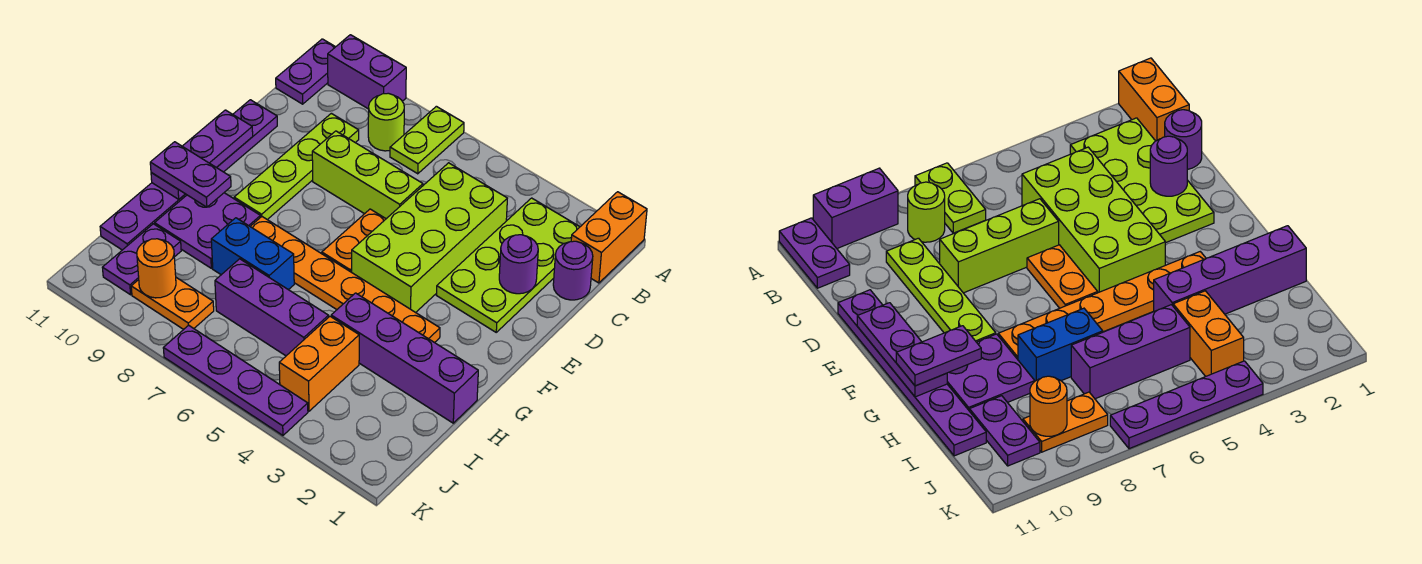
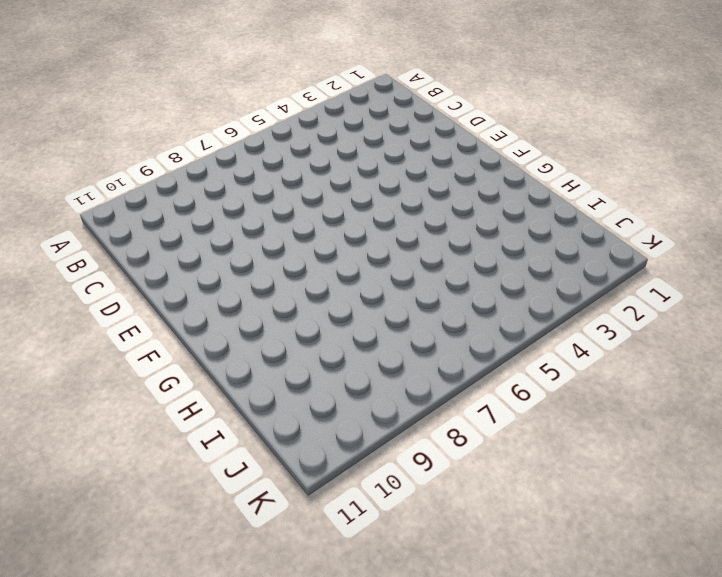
none -> orange 1x2 brick [571,192,647,283]
none -> lime 1x2 plate [390,106,464,174]
none -> purple 1x2 brick [328,35,406,109]

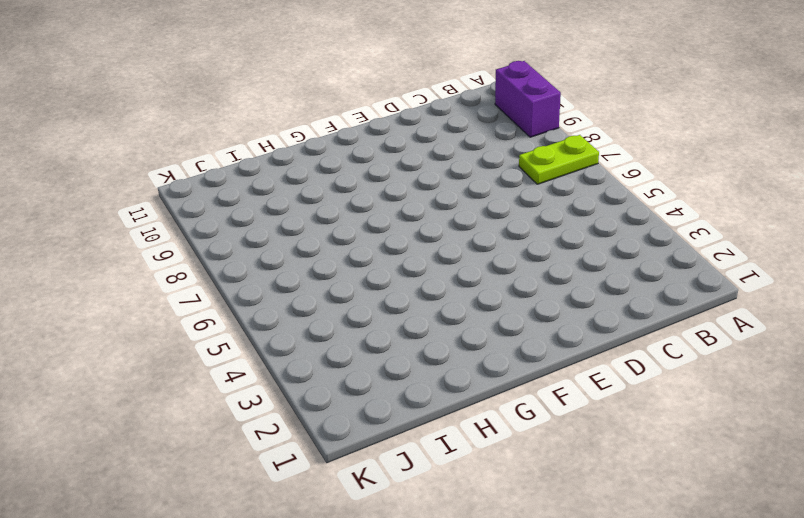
none -> orange 1x2 brick [571,192,647,283]
none -> purple 1x2 plate [276,39,335,104]
none -> lime 2x4 plate [437,198,579,332]

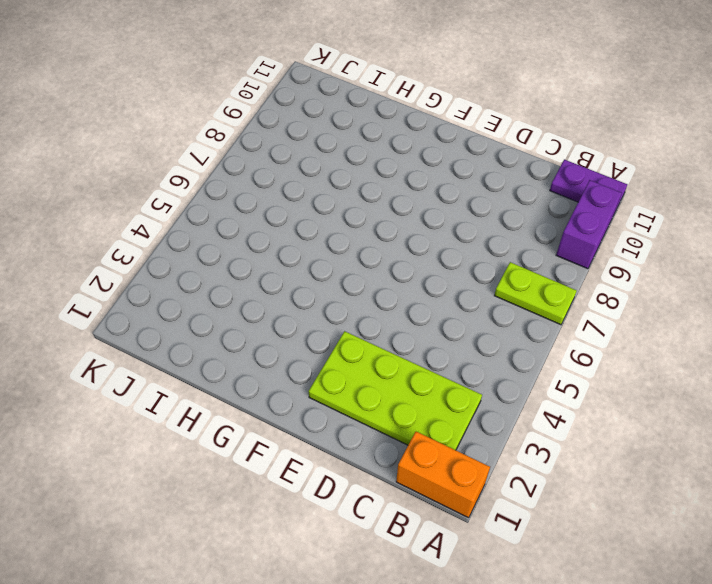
none -> lime 1x1 round brick [368,93,404,151]
none -> purple 1x1 round brick [553,241,593,300]
none -> lime 2x4 brick [352,163,507,313]

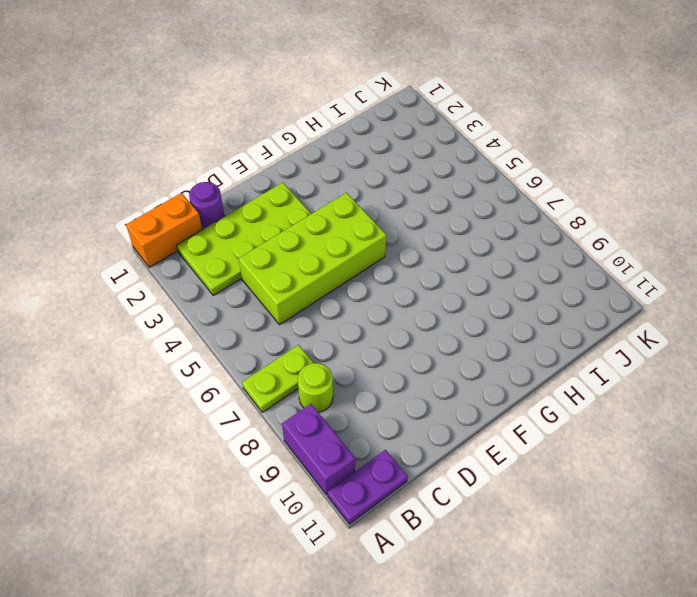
none -> lime 1x4 plate [234,113,359,220]
none -> lime 1x3 brick [312,131,423,219]
none -> purple 1x6 plate [100,100,277,250]

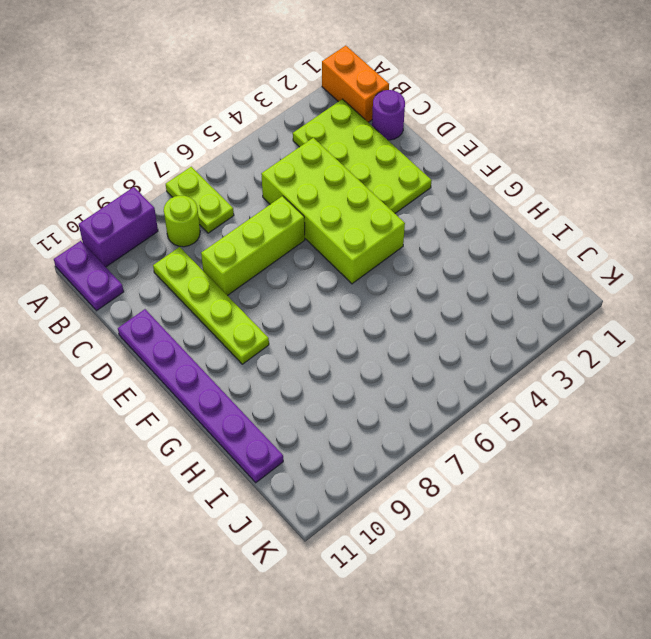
none -> orange 1x2 plate [322,209,386,272]
none -> orange 1x6 plate [250,217,440,343]
none -> purple 2x2 plate [155,193,261,268]

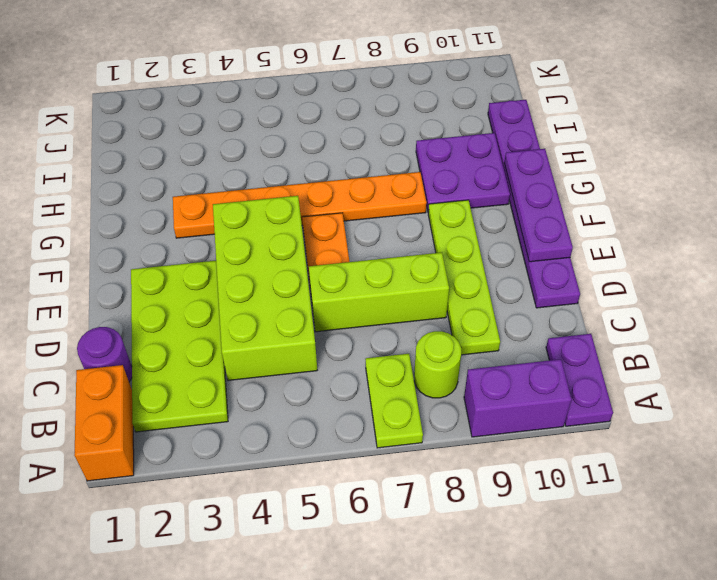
none -> purple 1x4 brick [331,293,478,423]
none -> blue 1x2 brick [211,218,294,290]
none -> orange 1x2 brick [279,316,359,411]

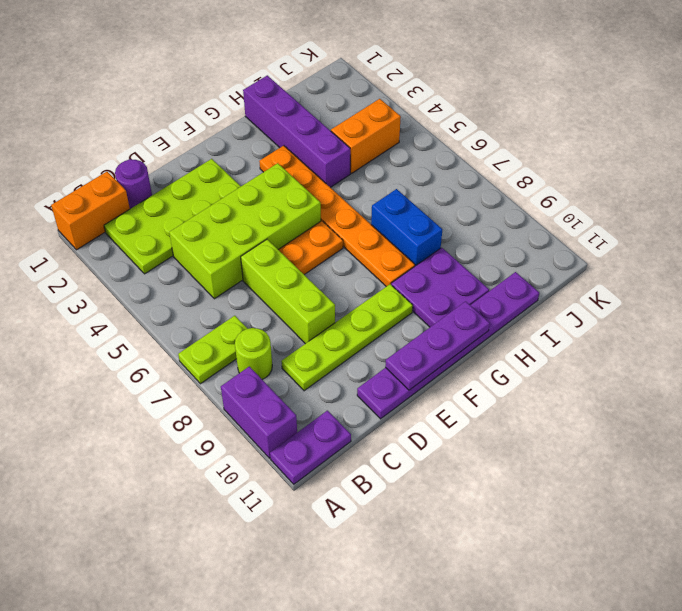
none -> purple 1x3 brick [215,259,329,356]
none -> purple 1x2 plate [102,224,181,295]
none -> orange 1x2 plate [131,278,214,329]

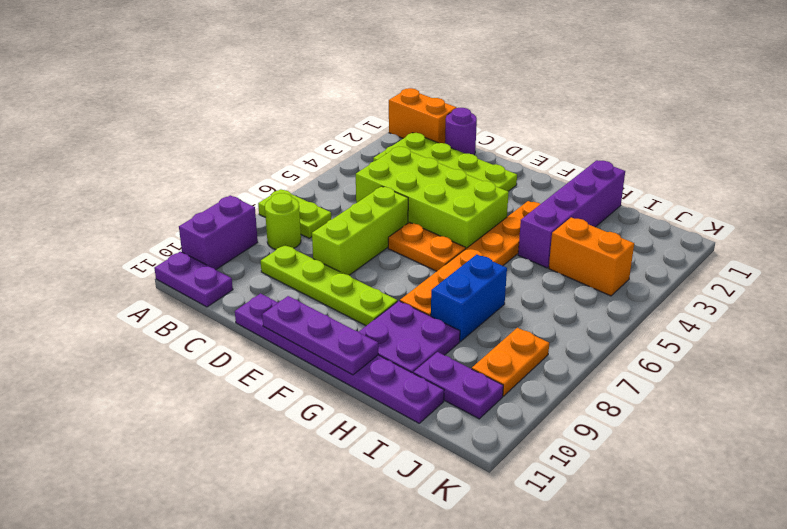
none -> purple 1x3 brick [215,259,329,356]
none -> purple 1x4 plate [163,325,308,435]
none -> purple 1x1 round brick [499,235,538,294]

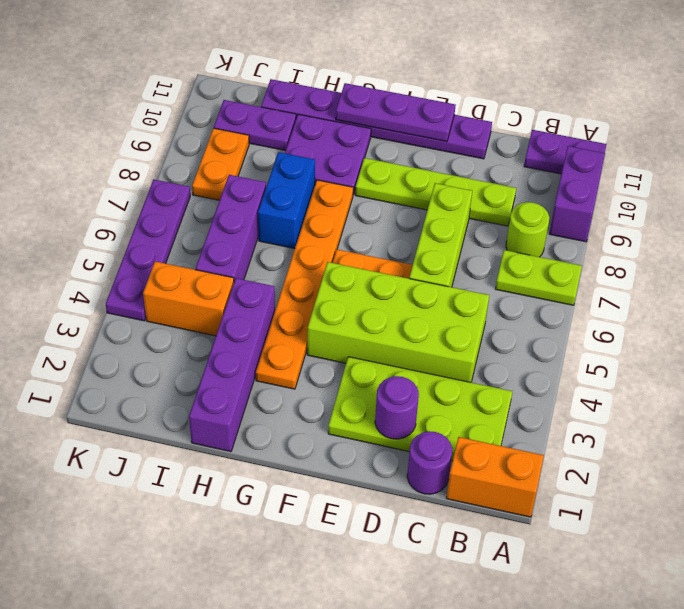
none -> orange 1x1 round brick [137,239,176,298]
none -> purple 1x2 plate [150,142,231,207]

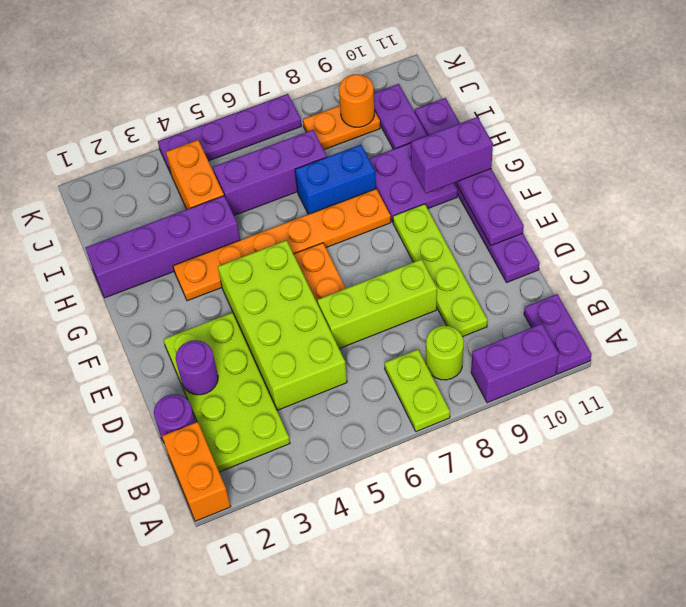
purple 1x2 brick [411,117,493,193] -> purple 1x2 plate [150,142,231,207]

